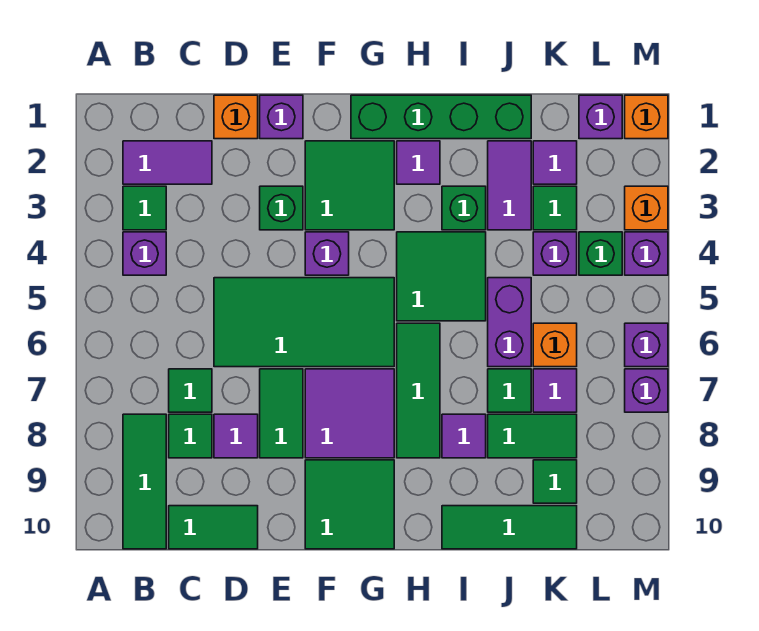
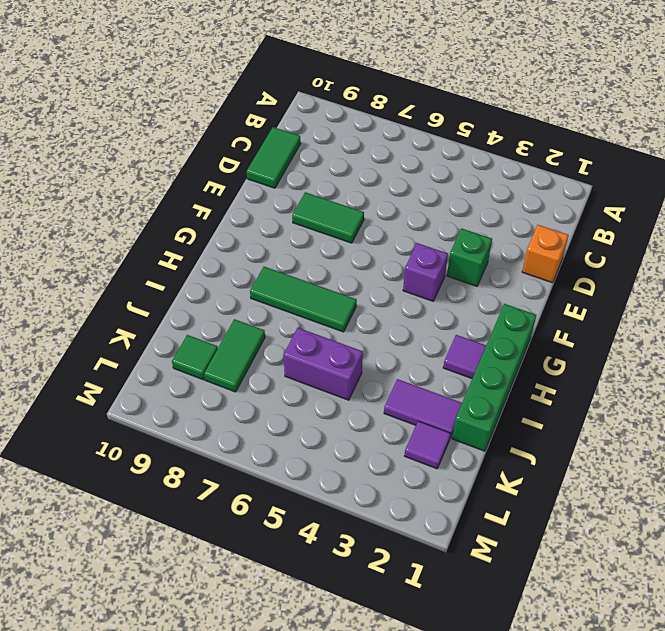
none -> purple 1x2 tile [123,141,212,184]
none -> green 1x1 tile [123,186,166,230]
none -> purple 1x1 brick [123,232,166,275]
none -> green 1x3 tile [123,414,166,549]

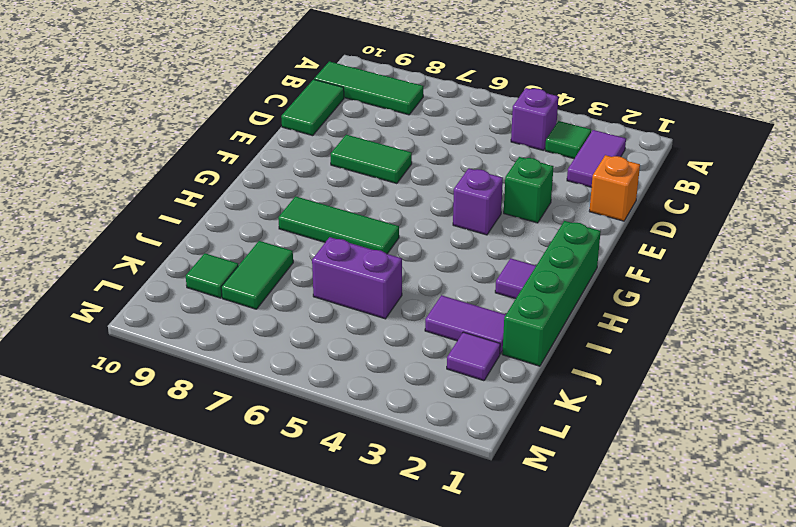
none -> green 1x1 tile [169,369,212,412]
none -> green 1x1 tile [169,414,212,458]
none -> green 2x4 tile [214,278,394,367]
none -> purple 1x1 tile [214,414,258,458]

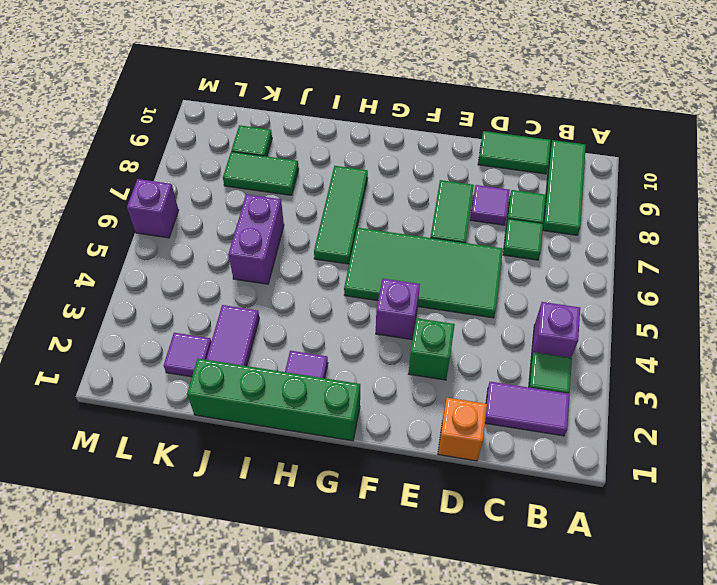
none -> purple 1x1 brick [260,95,303,139]
none -> green 2x2 tile [305,141,394,230]
none -> purple 2x2 tile [305,369,394,458]
none -> green 2x2 tile [305,460,394,549]

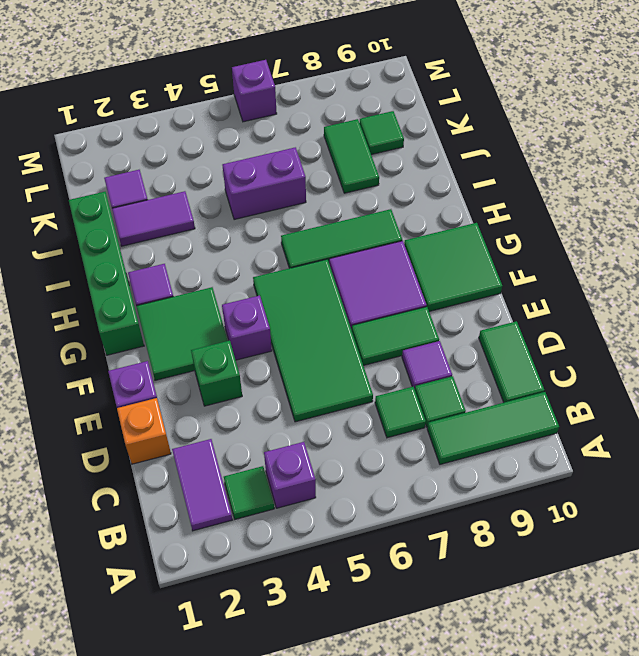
none -> green 2x2 tile [397,232,486,321]
none -> green 1x1 brick [442,186,486,230]
none -> purple 1x1 tile [442,414,486,458]
none -> green 1x3 tile [442,506,577,549]

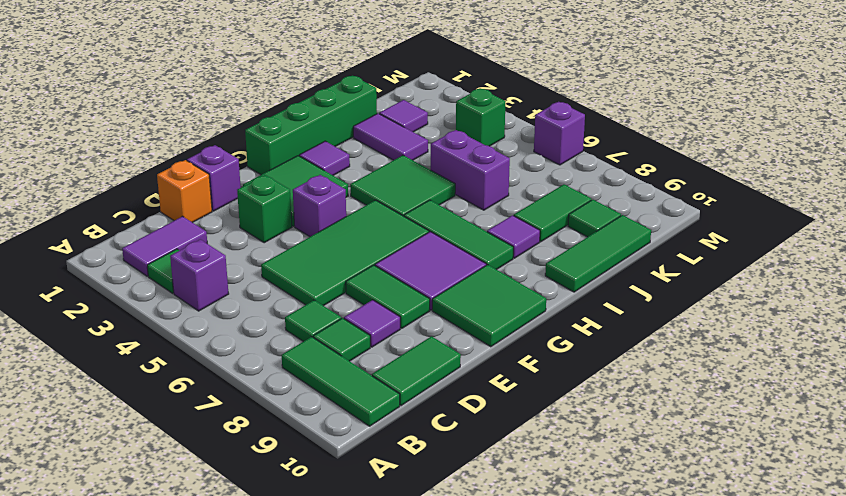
none -> green 1x1 brick [442,186,486,230]
none -> green 1x1 tile [488,369,531,412]
none -> green 1x1 tile [533,186,577,230]
none -> purple 1x1 brick [533,232,577,275]

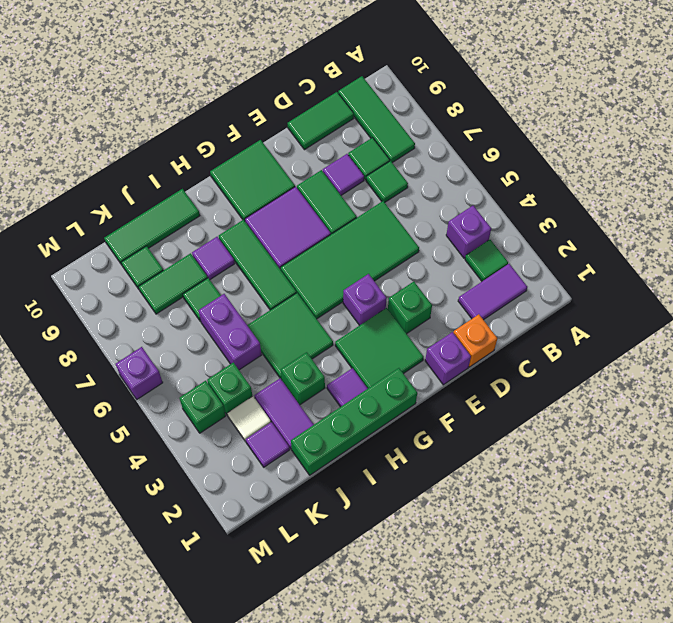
white 1x1 tile [227,396,271,441] -> green 1x1 tile [533,186,577,230]
green 1x1 brick [207,363,252,415] -> purple 1x1 brick [533,232,577,275]
none -> orange 1x1 brick [533,323,577,367]
none -> purple 1x1 tile [533,369,577,412]
none -> purple 1x1 brick [579,95,622,139]
none -> orange 1x1 brick [625,95,668,139]

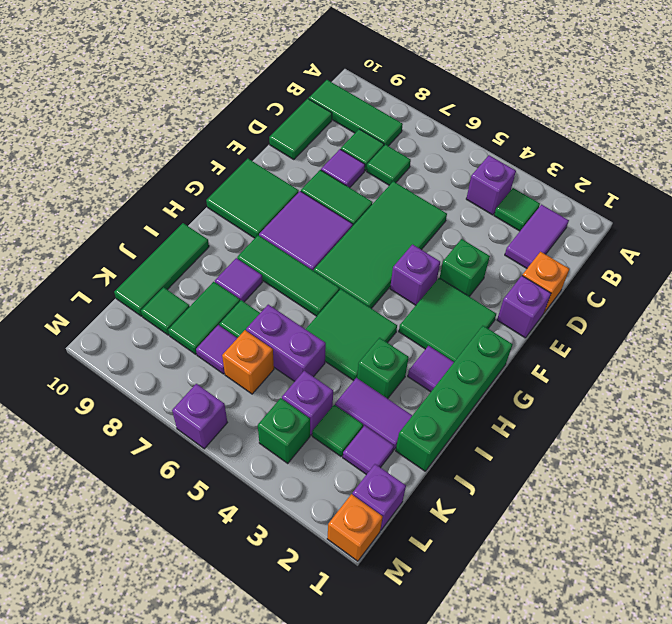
none -> orange 1x1 brick [625,186,668,230]
none -> purple 1x1 brick [625,232,668,275]
none -> purple 1x1 brick [625,369,668,412]

